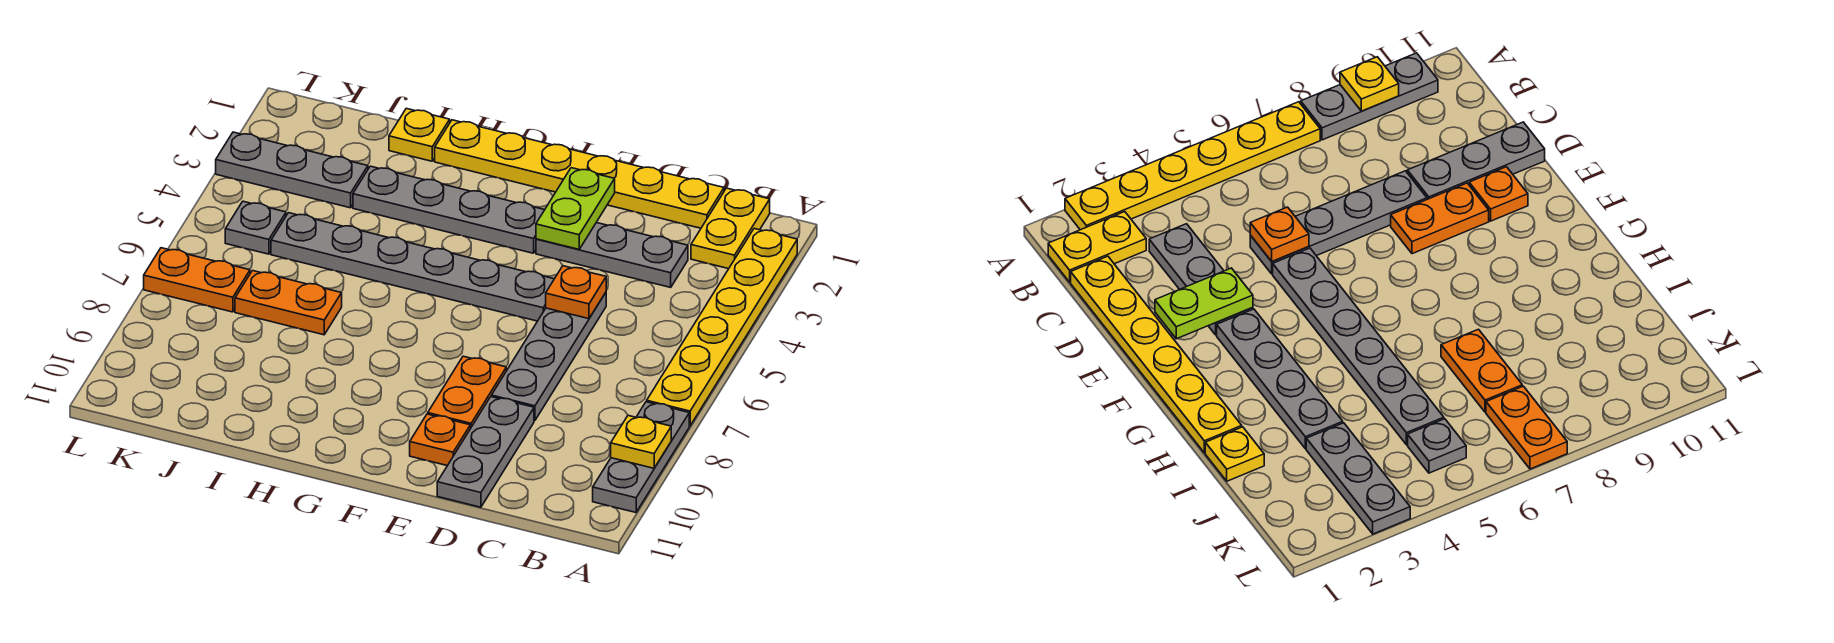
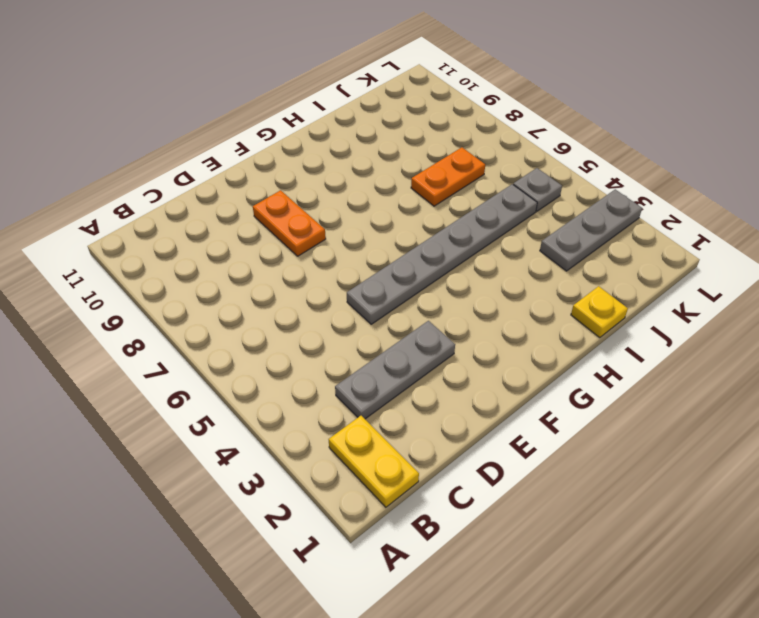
none -> yellow 1x6 plate [647,229,797,426]
none -> grey 1x3 plate [593,402,689,512]
none -> yellow 1x6 plate [435,120,724,228]

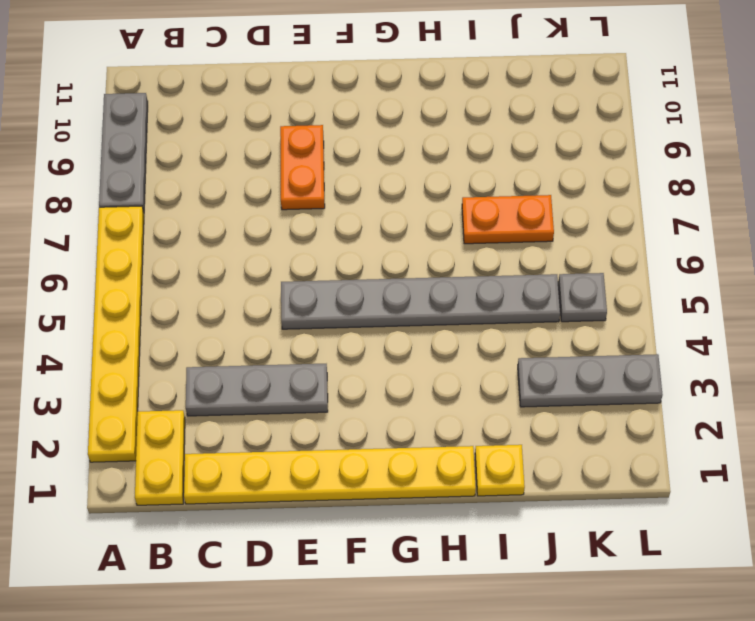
none -> grey 1x4 plate [491,293,606,421]
none -> grey 1x3 plate [437,397,534,507]
none -> orange 1x1 plate [410,414,470,466]

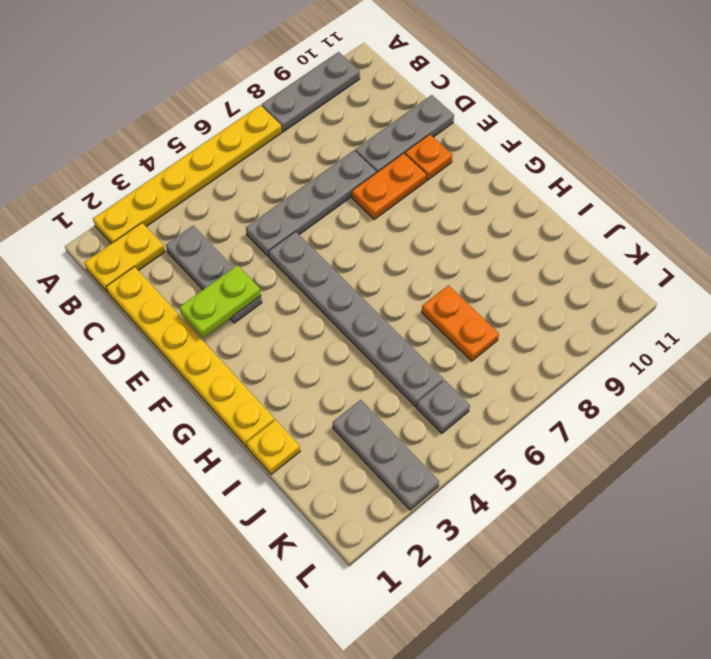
none -> grey 1x4 plate [353,166,544,253]
none -> orange 1x2 plate [144,248,250,312]
none -> yellow 1x1 plate [611,416,671,468]

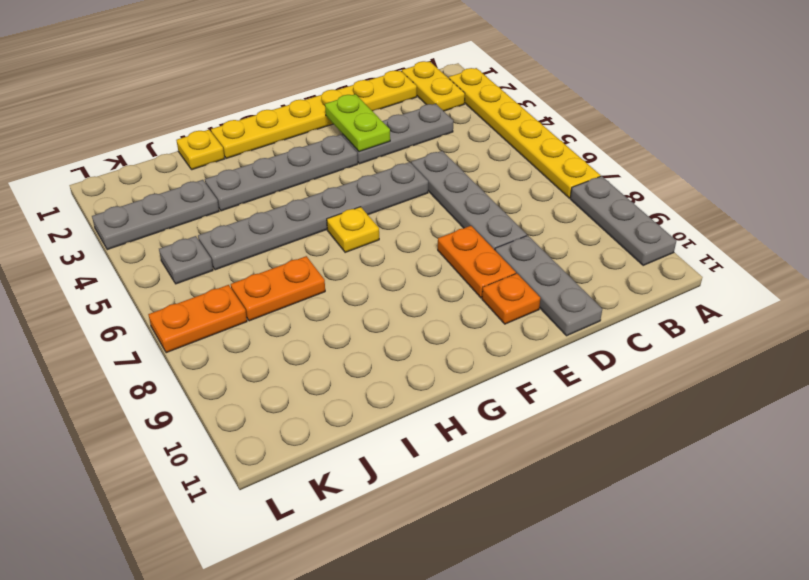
yellow 1x1 plate [327,207,379,252] -> yellow 1x1 plate moved to [611,416,671,468]
none -> orange 1x1 plate [546,266,606,319]

